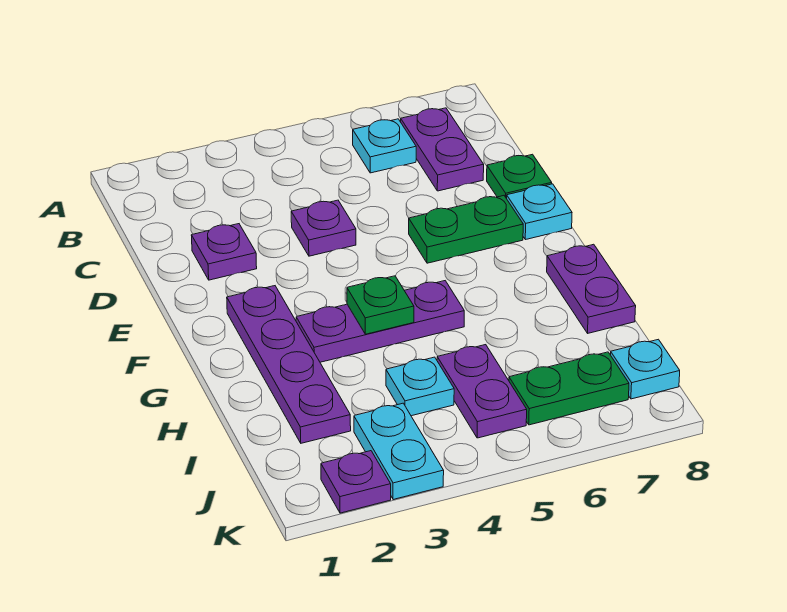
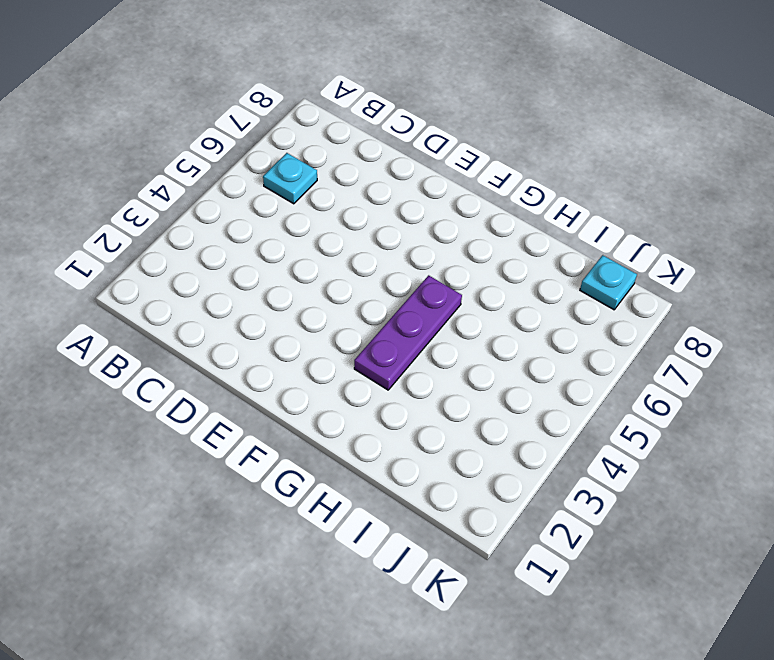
none -> purple 1x2 plate [401,108,484,191]
none -> purple 1x1 plate [191,224,257,280]
none -> purple 1x1 plate [291,200,356,256]

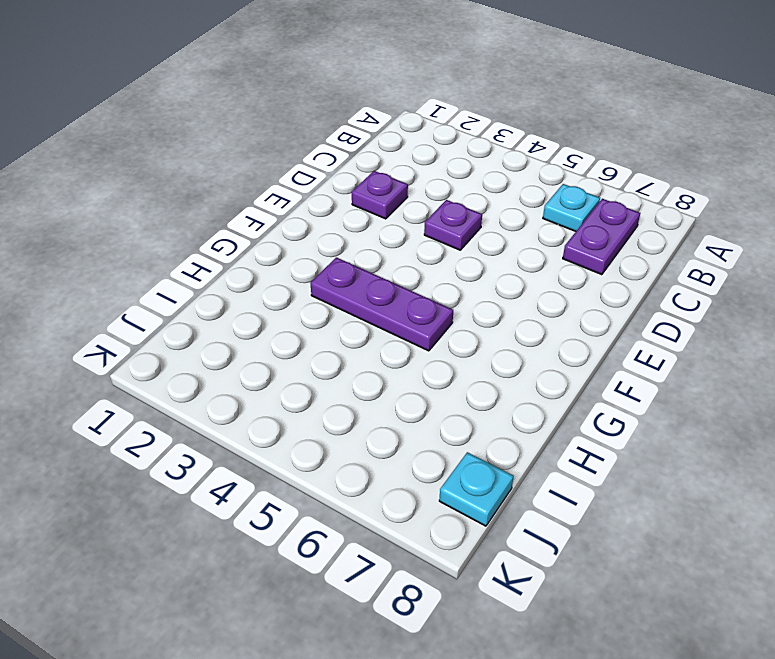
none -> green 1x1 plate [487,154,552,199]
none -> green 1x2 plate [409,196,523,263]
none -> cyan 1x1 plate [507,184,572,240]

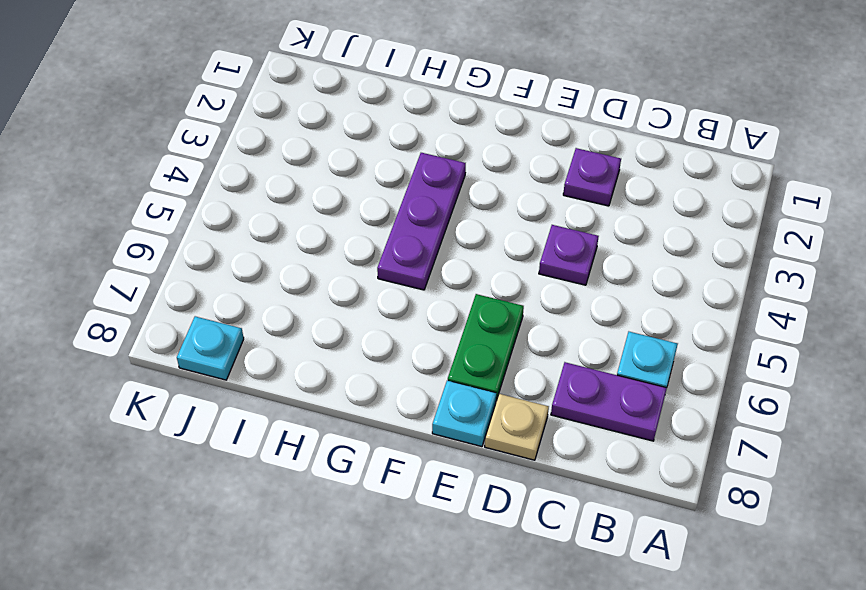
tan 1x1 plate [485,394,549,460] -> green 1x1 plate [487,154,552,199]
none -> purple 1x4 plate [227,286,351,443]
none -> purple 1x2 plate [547,244,636,333]
none -> cyan 1x1 plate [386,357,454,416]

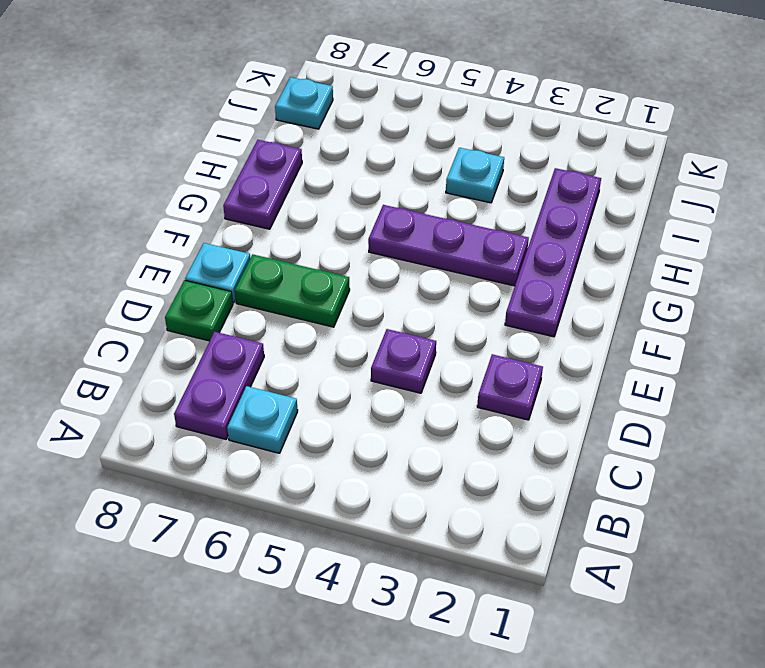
none -> purple 1x2 plate [437,345,527,438]
none -> cyan 1x2 plate [354,403,444,500]
none -> green 1x2 plate [509,352,629,425]

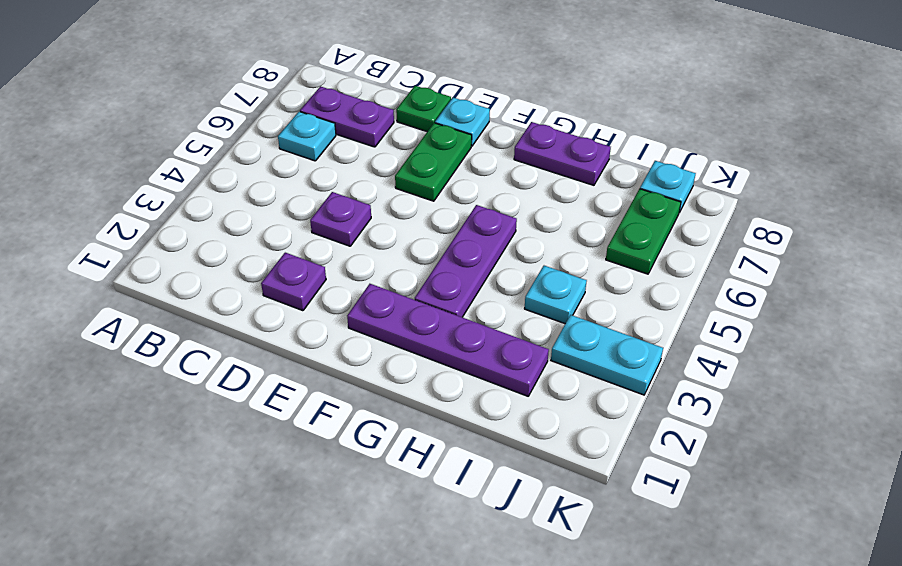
none -> purple 1x2 plate [437,345,527,438]
none -> purple 1x1 plate [321,451,391,513]
none -> green 1x1 plate [347,276,414,334]

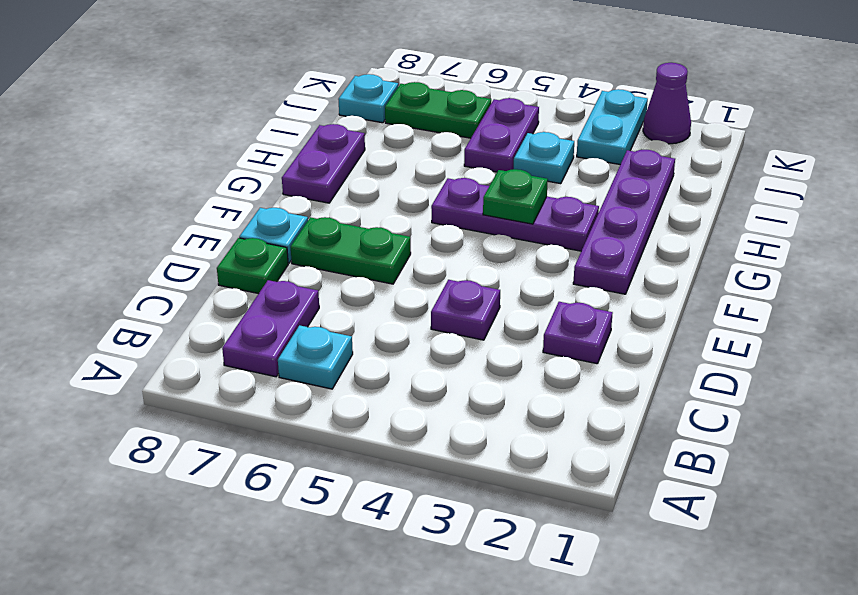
purple 1x1 cone [643,63,691,144] -> purple 1x1 plate [321,451,391,513]

